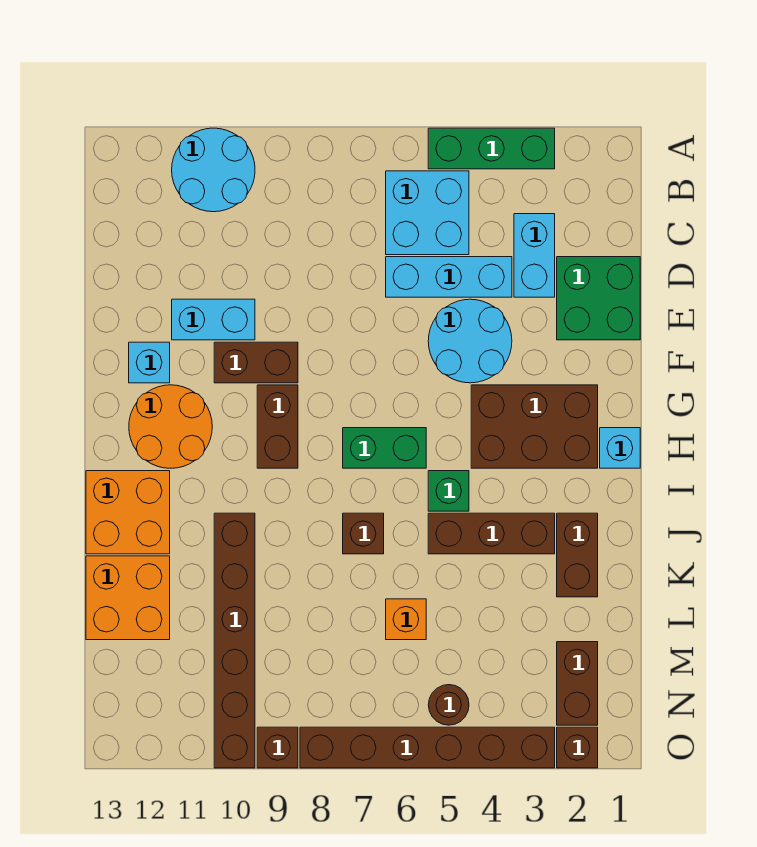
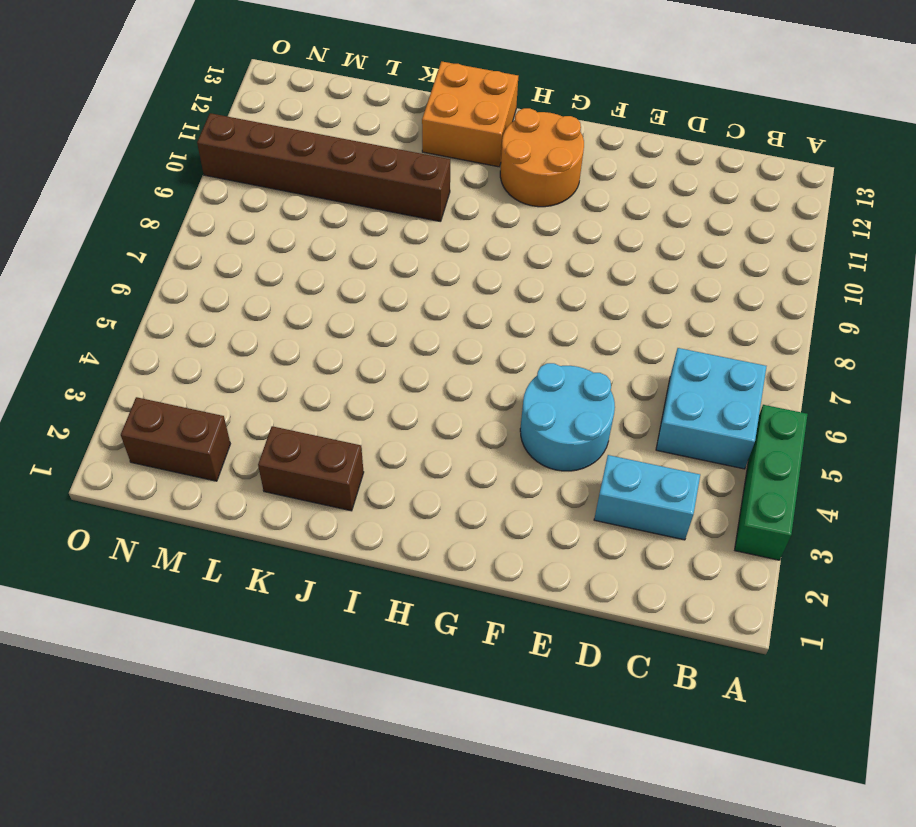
none -> cyan 2x2 round brick [172,128,255,212]
none -> green 2x2 brick [557,257,640,340]
none -> cyan 1x3 brick [386,257,512,297]

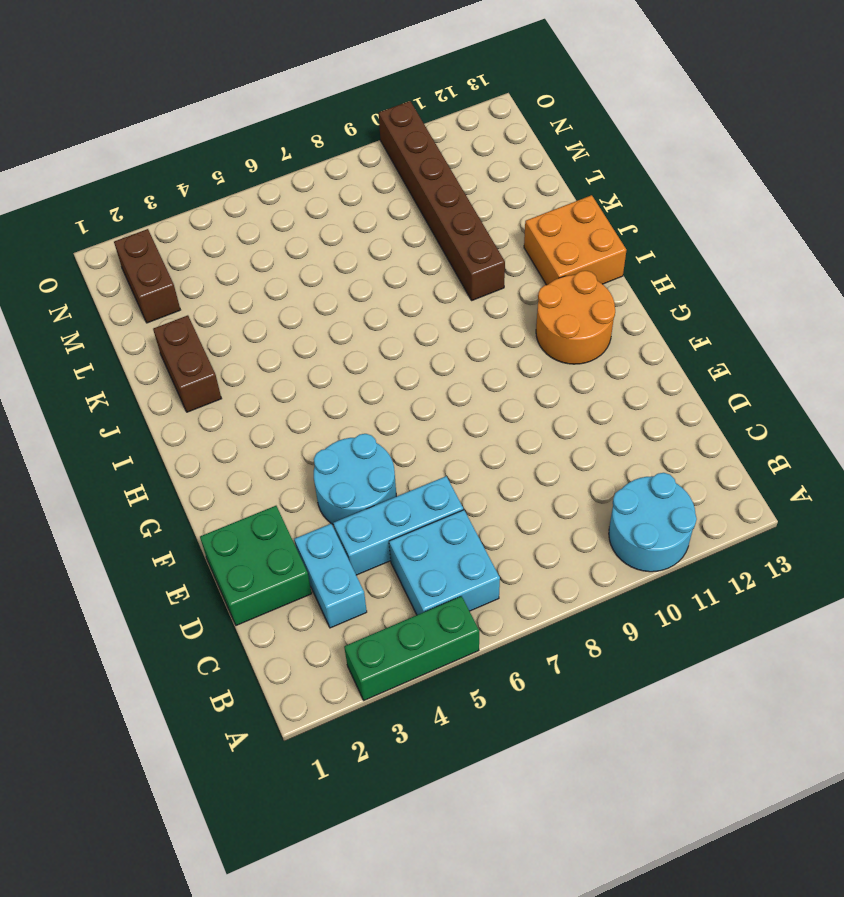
none -> cyan 1x2 brick [172,299,255,340]
none -> brown 1x2 brick [214,342,298,383]
none -> cyan 1x1 brick [129,342,170,383]

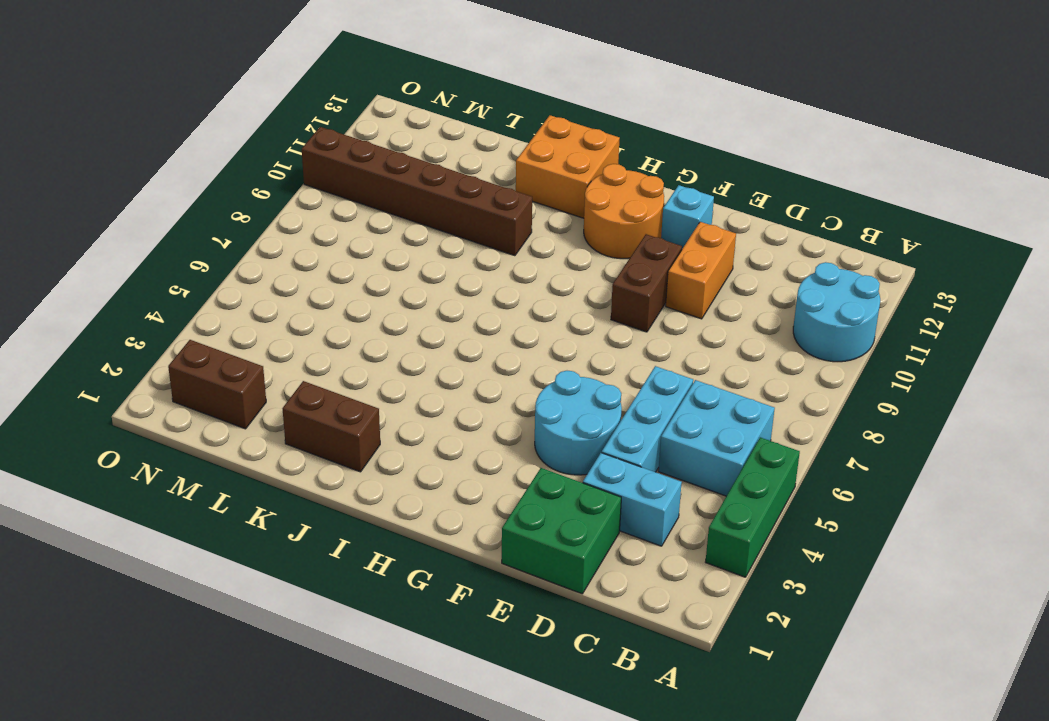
orange 1x2 brick [666,222,736,319] -> cyan 1x2 brick [172,299,255,340]
none -> brown 2x3 brick [471,385,598,468]
none -> brown 1x2 brick [257,385,298,468]
none -> cyan 1x1 brick [600,428,640,468]

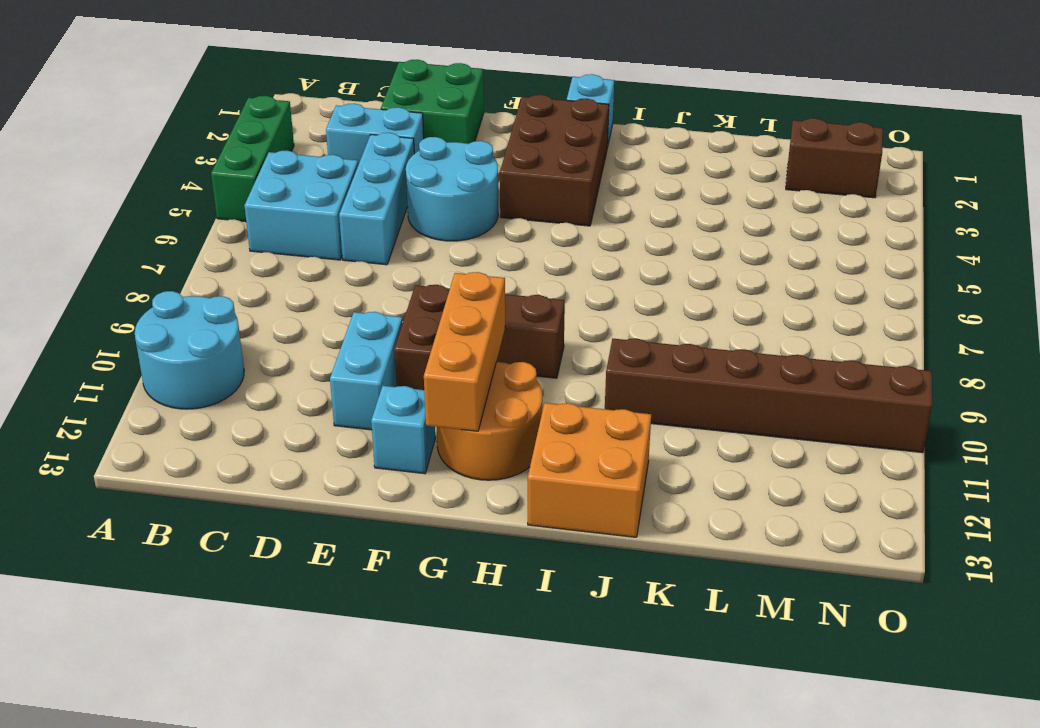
orange 1x3 brick [424,272,505,431] -> none
none -> green 1x2 brick [343,428,426,468]
none -> green 1x1 brick [428,471,469,511]
none -> brown 1x2 brick [557,513,598,597]

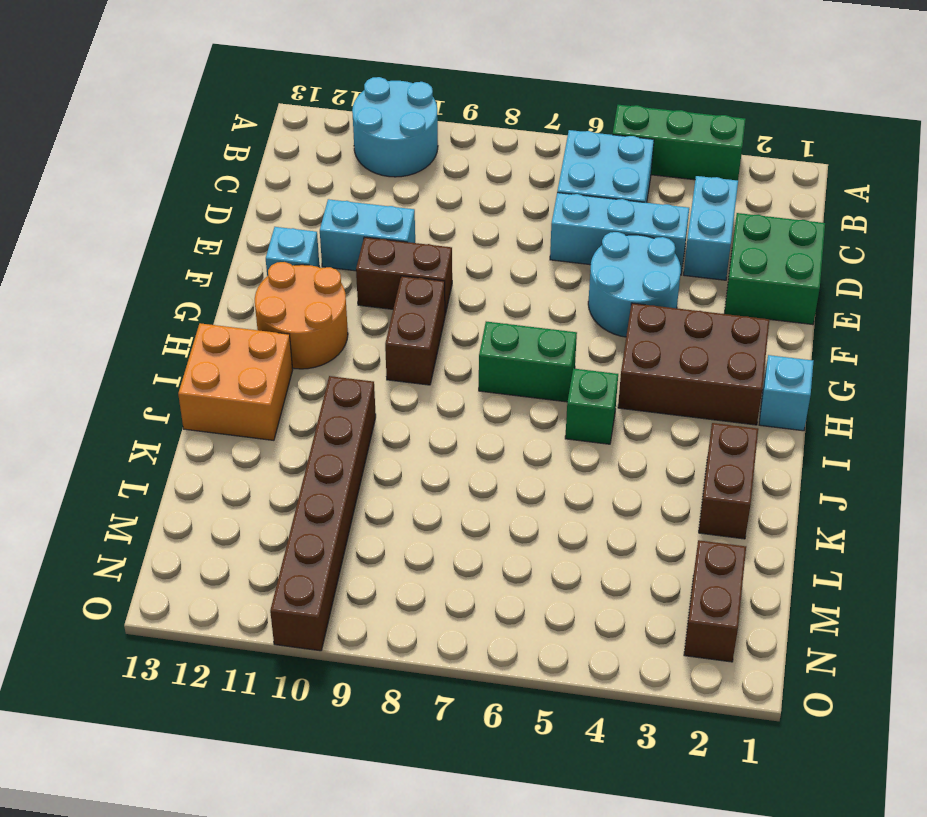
none -> brown 1x3 brick [428,513,555,554]
none -> brown 1x1 brick [343,513,384,554]
none -> orange 2x2 brick [86,556,170,640]

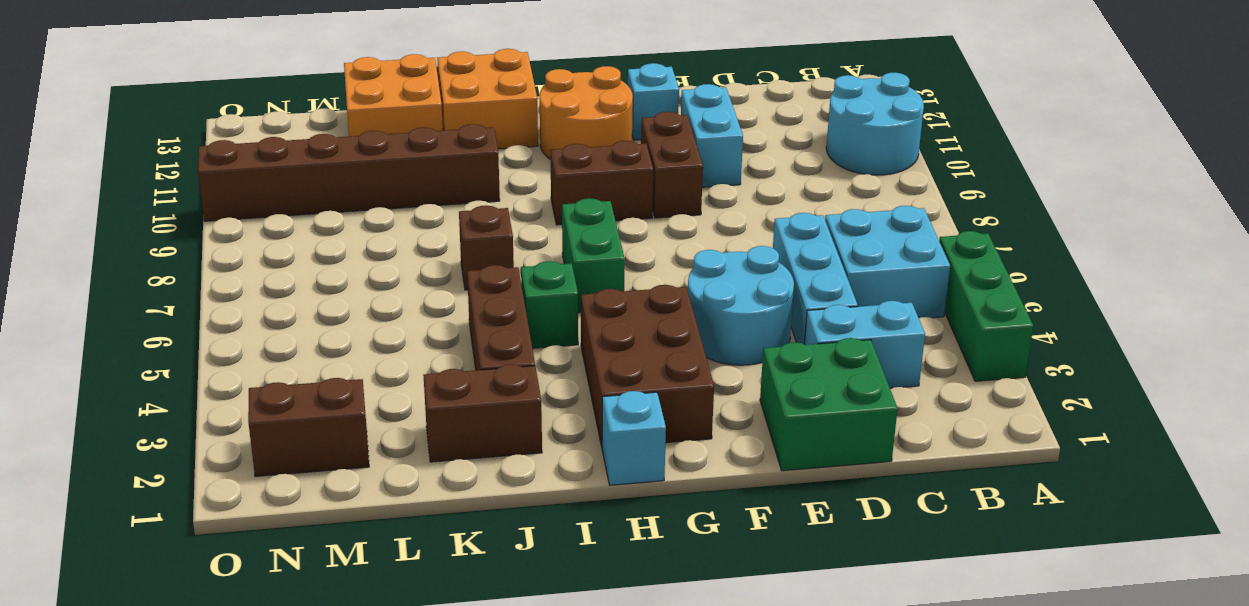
none -> orange 1x1 brick [386,599,426,640]
none -> brown 1x1 round brick [428,685,469,725]
none -> brown 1x1 brick [557,727,598,768]

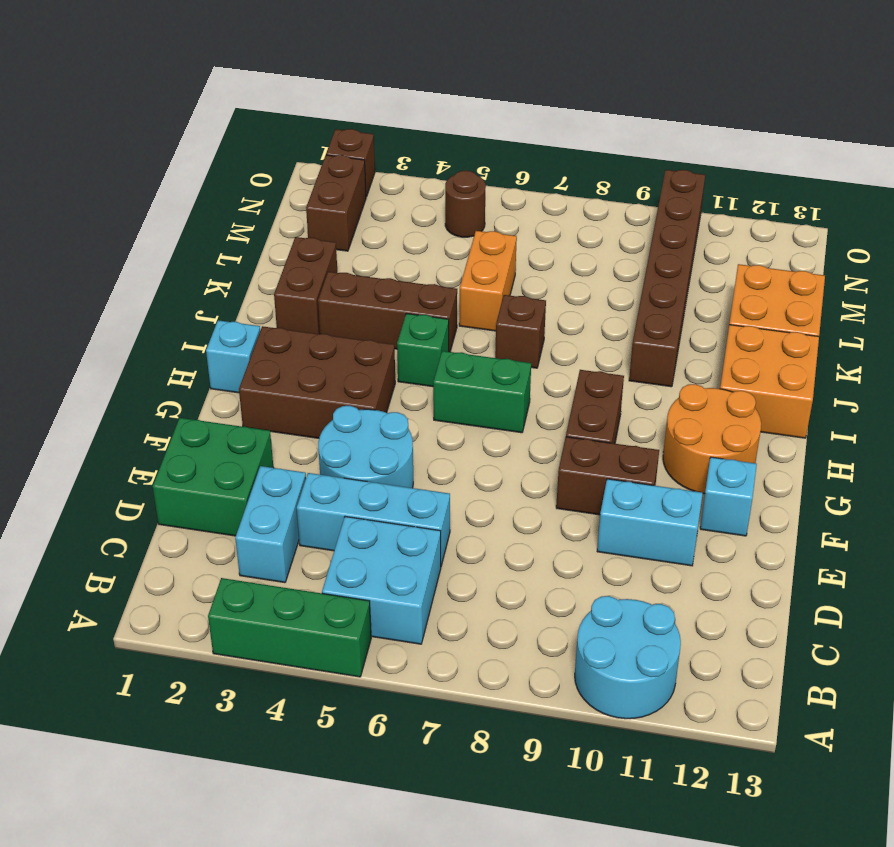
orange 1x2 brick [459,231,517,331] -> orange 1x1 brick [386,599,426,640]
none -> brown 1x6 brick [300,727,555,768]
none -> brown 1x1 brick [257,727,298,768]

